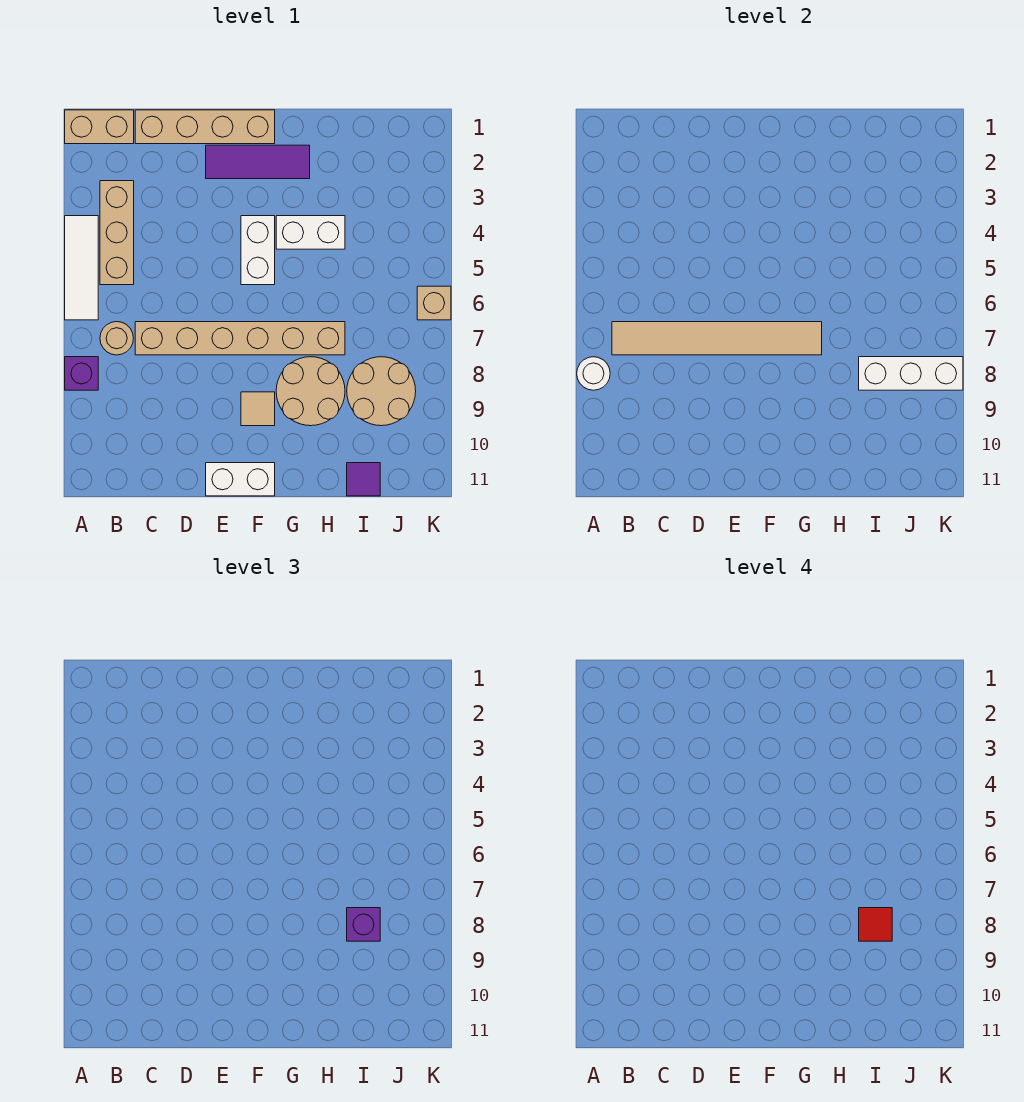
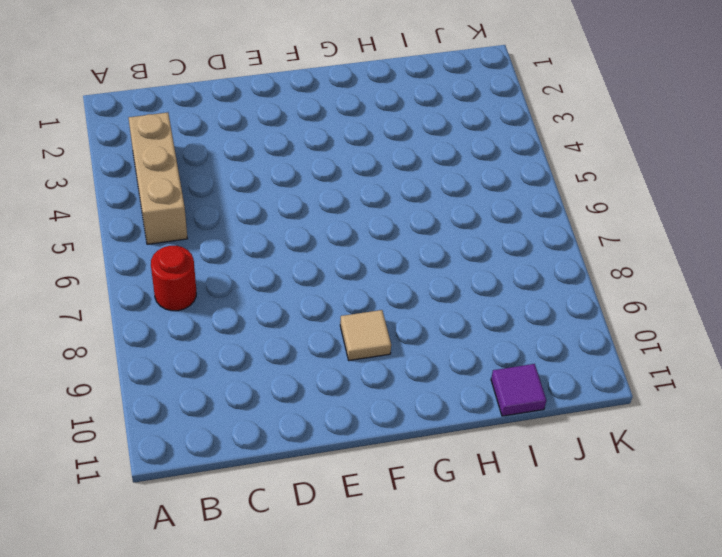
red 1x1 round brick [151,246,196,311] -> tan 1x1 round brick [100,322,134,355]
none -> tan 1x2 brick [65,110,134,144]
none -> white 1x3 tile [65,216,98,320]
none -> purple 1x1 brick [65,357,98,390]

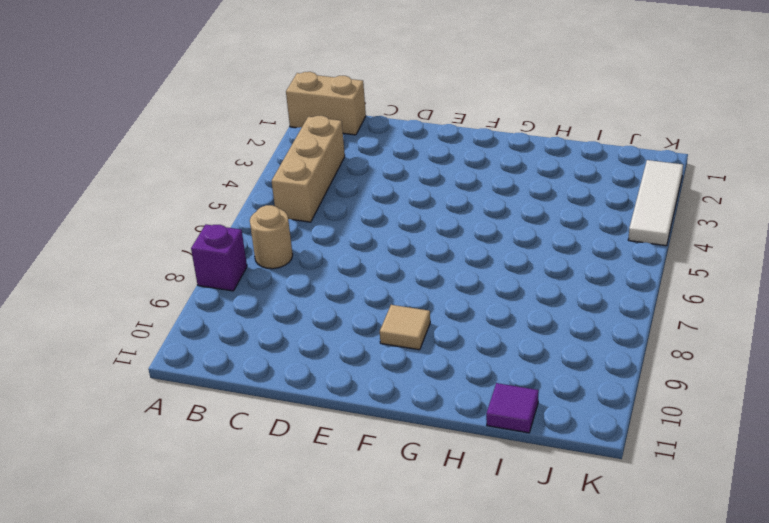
white 1x3 tile [628,160,683,246] -> white 1x3 tile moved to [65,216,98,320]
none -> tan 1x4 brick [135,110,275,144]
none -> tan 1x6 brick [135,322,345,355]
none -> purple 1x3 tile [206,145,310,179]

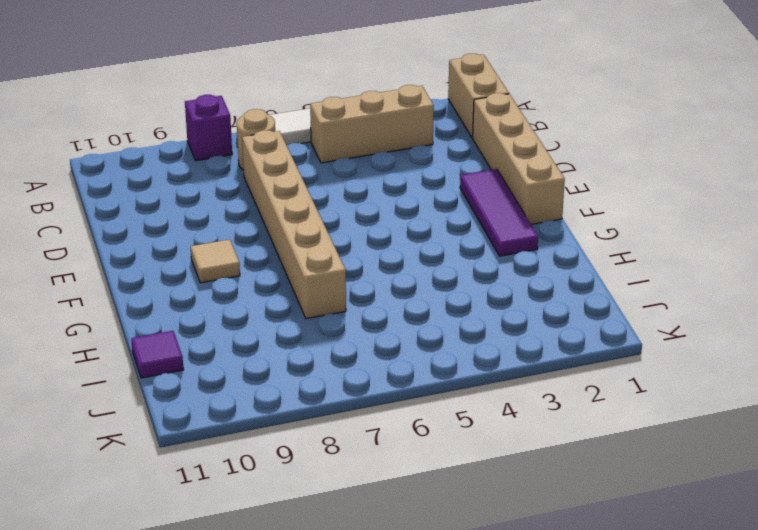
none -> white 1x2 brick [206,463,275,496]
none -> white 1x2 brick [241,216,275,285]
none -> white 1x2 brick [276,216,345,249]

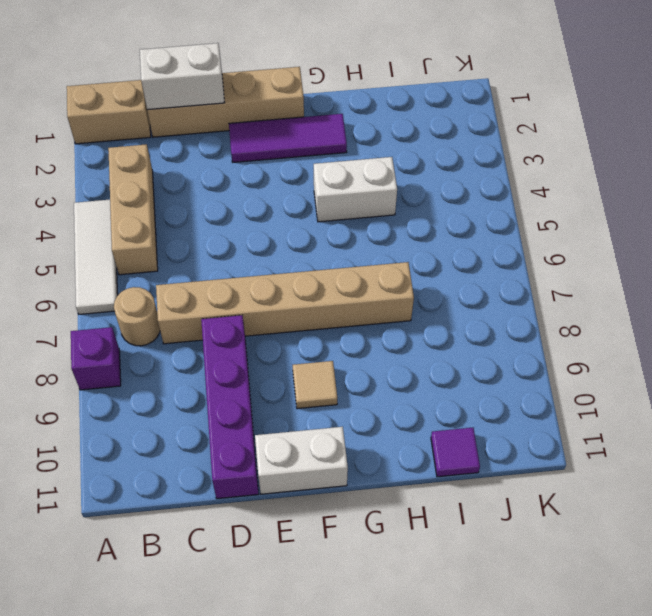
white 1x2 brick [140,43,225,110] -> white 1x2 brick turned to [241,216,275,285]
purple 1x4 brick [201,315,258,499] -> none
none -> tan 2x2 round brick [276,357,345,426]
none -> tan 2x2 round brick [347,357,416,426]
none -> tan 1x1 brick [417,286,451,320]

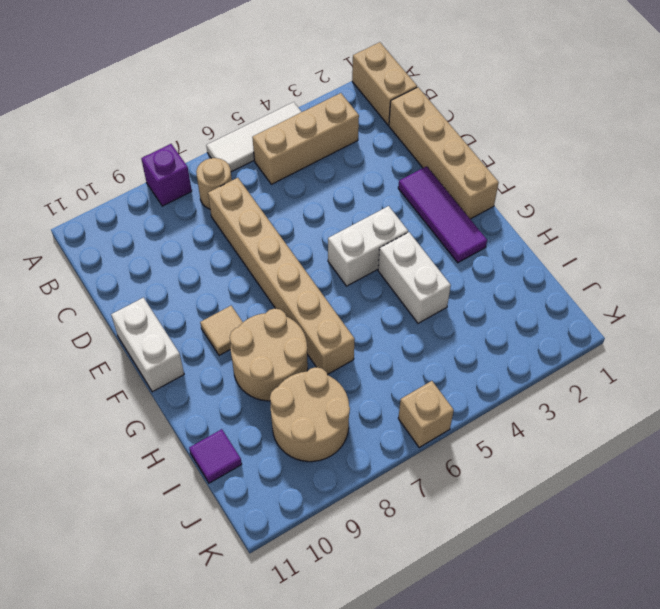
none -> white 1x1 round brick [577,357,610,390]
none -> tan 1x6 tile [612,322,822,355]
none -> white 1x3 brick [859,357,963,390]

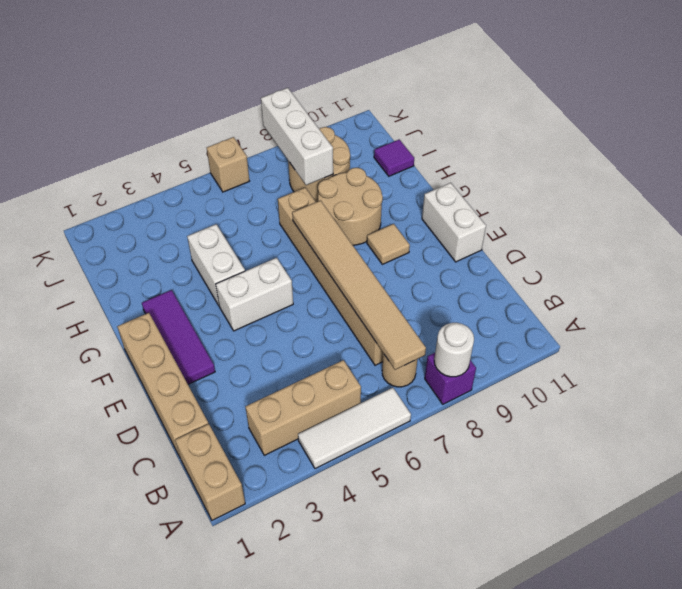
none -> purple 1x1 brick [347,908,380,941]
none -> red 1x1 tile [859,908,892,941]

